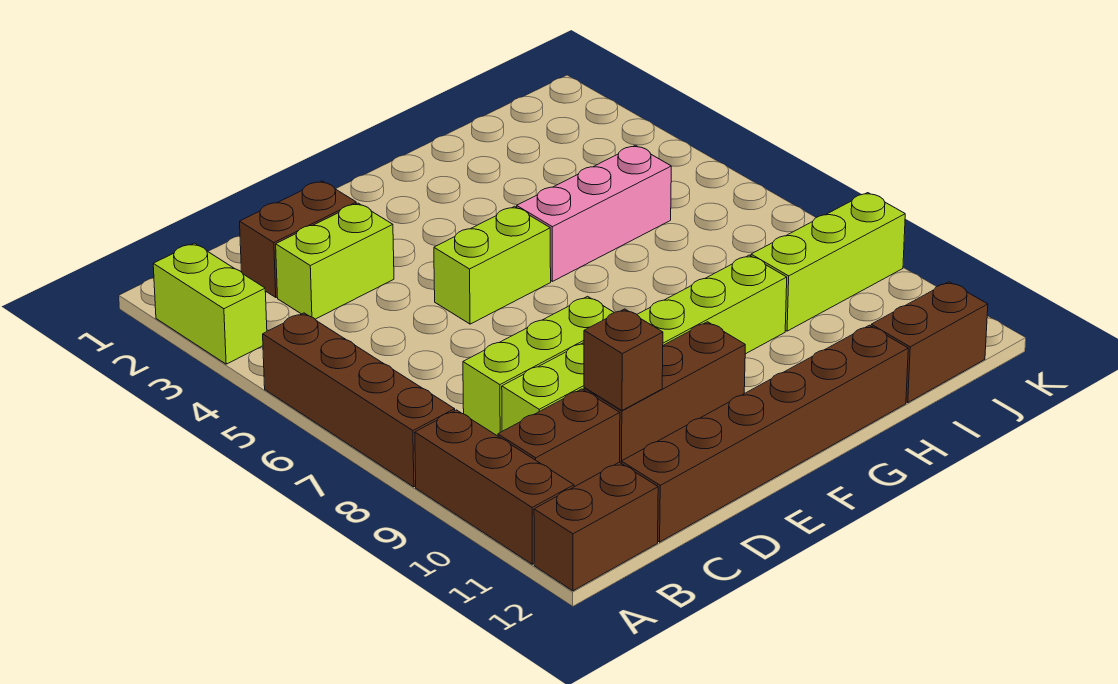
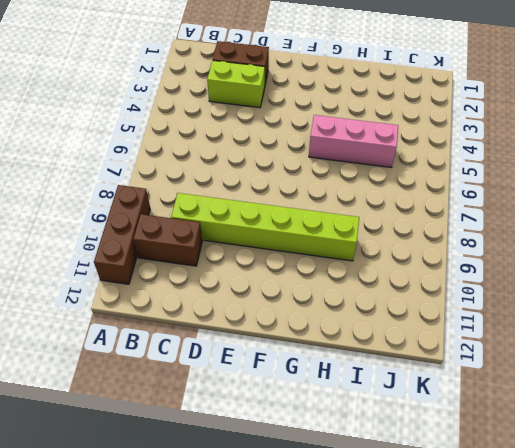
none -> lime 1x2 brick [153,243,267,364]
none -> brown 1x4 brick [263,313,455,487]
none -> brown 1x2 brick [534,462,658,591]

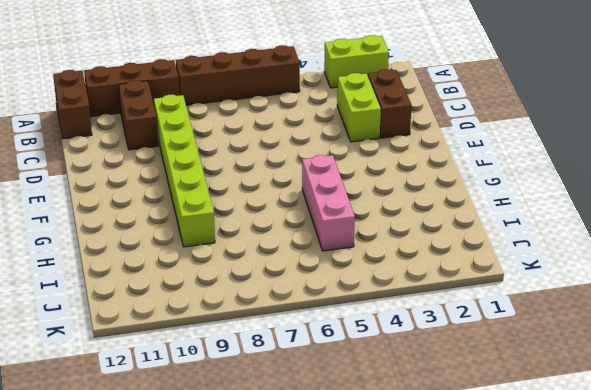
none -> lime 1x3 brick [463,296,614,436]
none -> brown 1x6 brick [621,325,908,542]
none -> brown 1x3 brick [584,322,745,463]

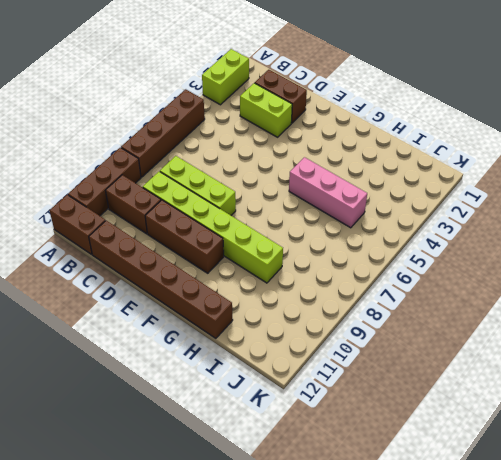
none -> lime 1x2 brick [434,206,551,324]
none -> lime 1x3 brick [751,193,905,331]
none -> brown 1x2 brick [871,282,988,403]

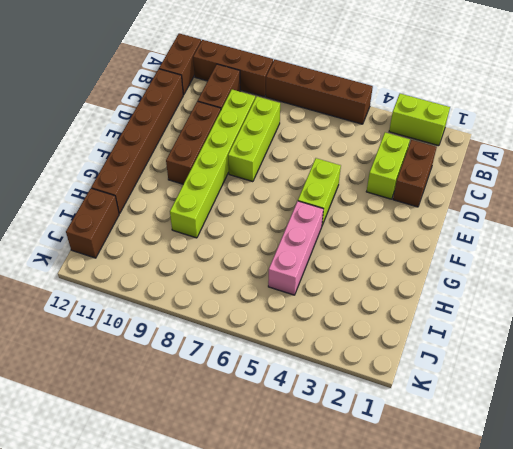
none -> lime 1x3 brick [751,193,905,331]
none -> brown 1x1 brick [584,309,663,410]

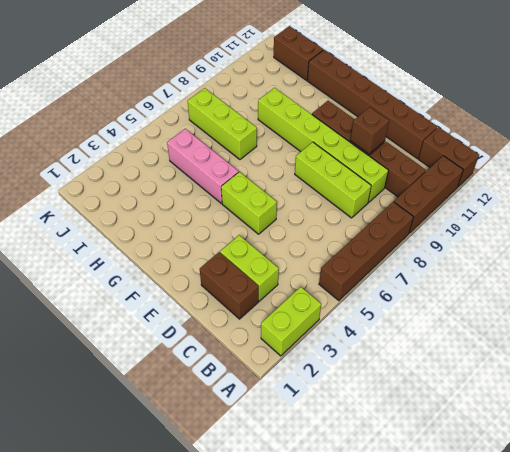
lime 1x3 brick [188,88,257,159] -> lime 1x3 brick moved to [751,193,905,331]

